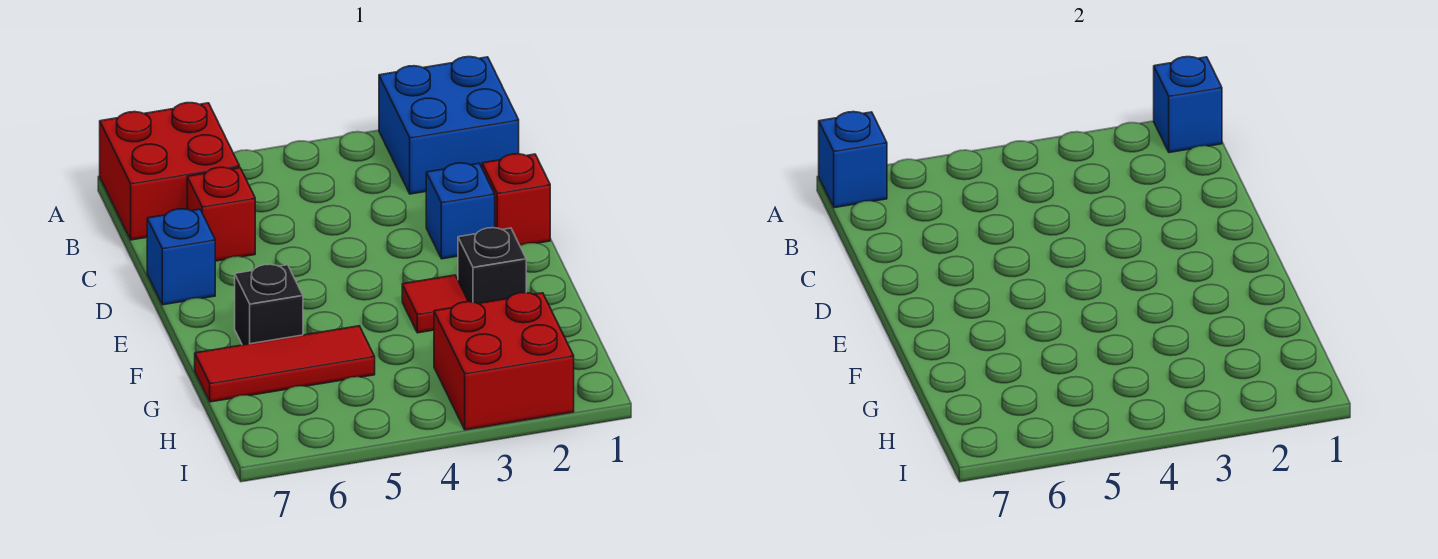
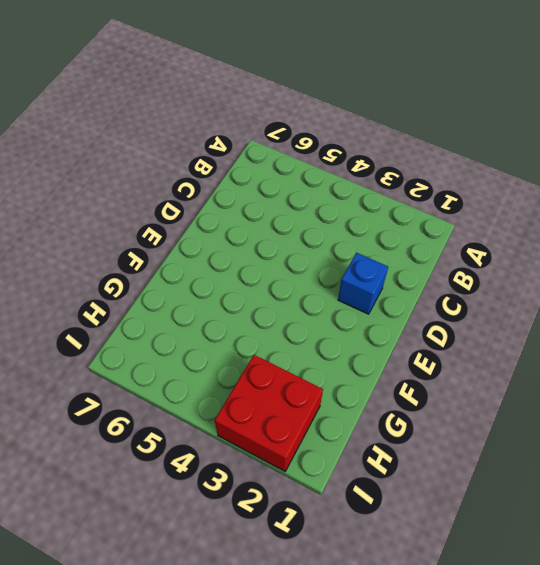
none -> blue 2x2 brick [379,57,519,194]
none -> red 2x2 brick [100,103,240,240]
none -> red 1x1 brick [187,167,255,261]

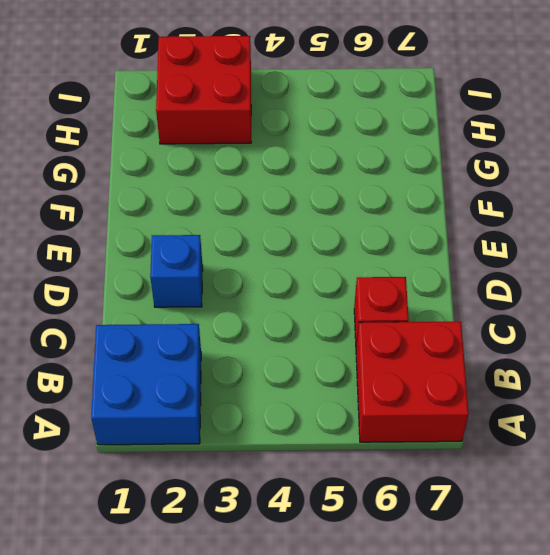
none -> red 1x1 brick [482,154,550,246]
none -> blue 1x1 brick [147,209,215,305]
none -> black 1x1 brick [458,228,526,303]

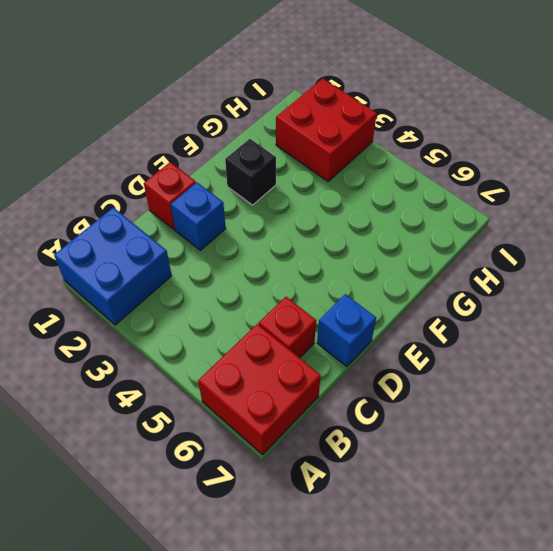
none -> red 1x1 tile [402,275,468,333]
none -> black 1x1 brick [235,264,303,345]
none -> red 1x3 tile [195,326,375,402]

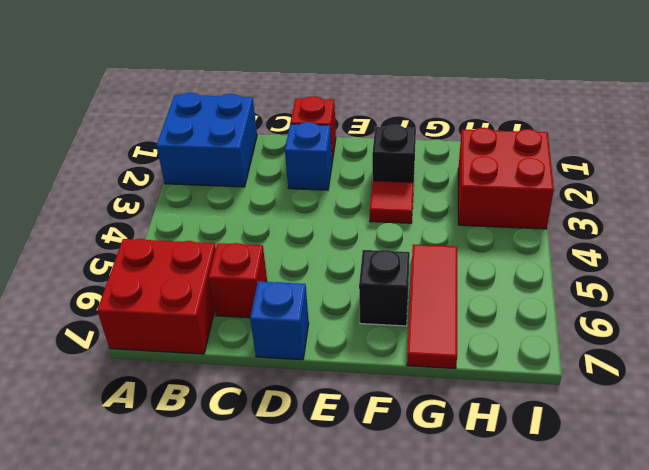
none -> blue 1x1 brick [1154,57,1222,153]
none -> blue 1x1 brick [819,112,887,208]

